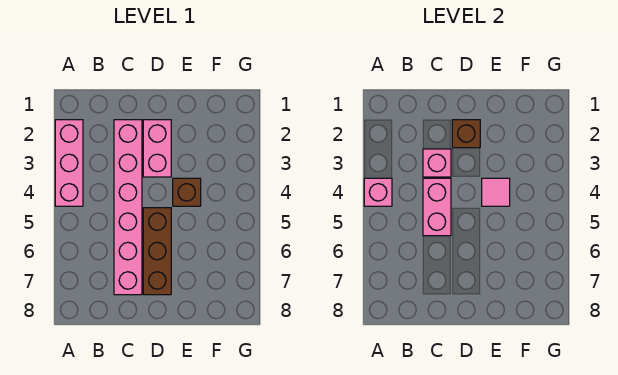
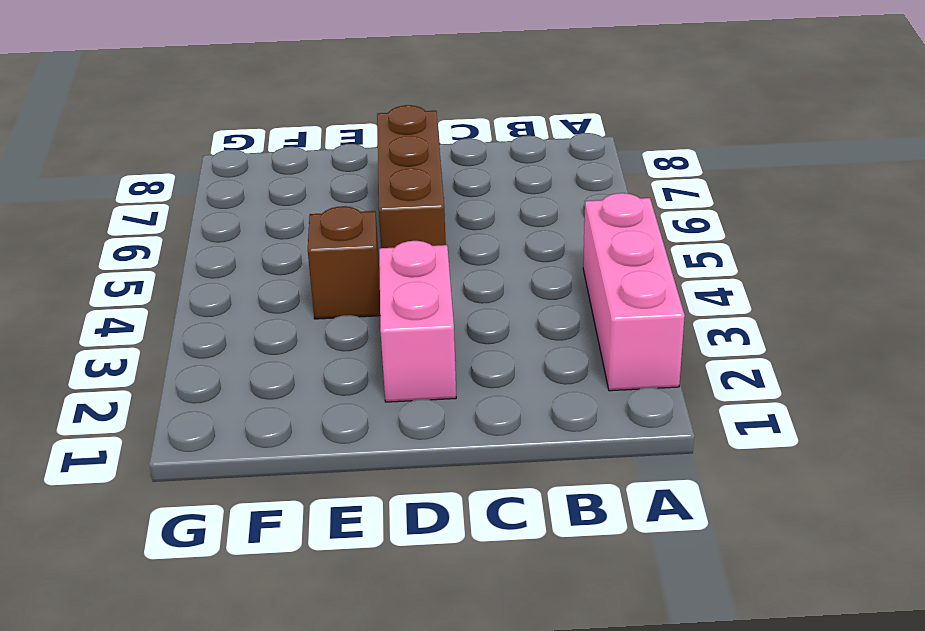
none -> pink 1x6 brick [114,120,142,295]
none -> pink 1x1 brick [364,178,392,206]

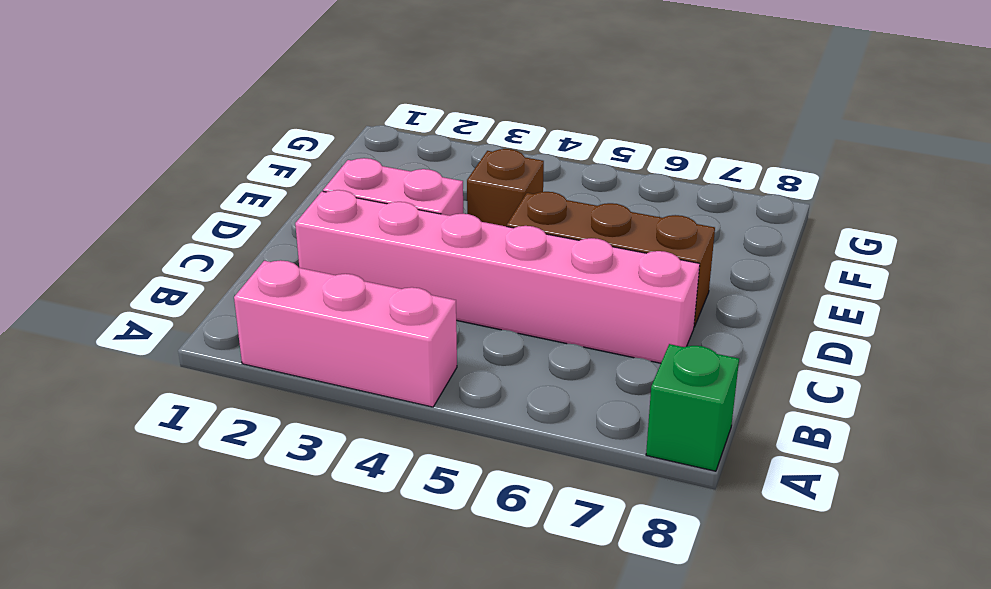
green 1x1 brick [646,344,739,471] -> none
none -> pink 1x1 brick [364,178,392,206]
none -> pink 1x1 brick [423,149,451,177]

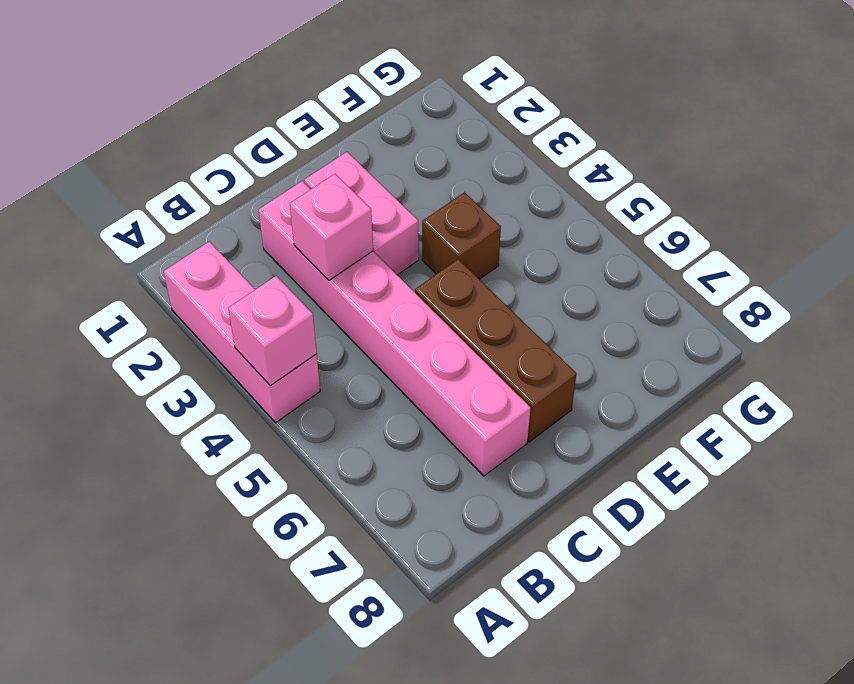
none -> pink 1x2 brick [423,178,451,236]
none -> brown 1x1 brick [452,120,480,148]

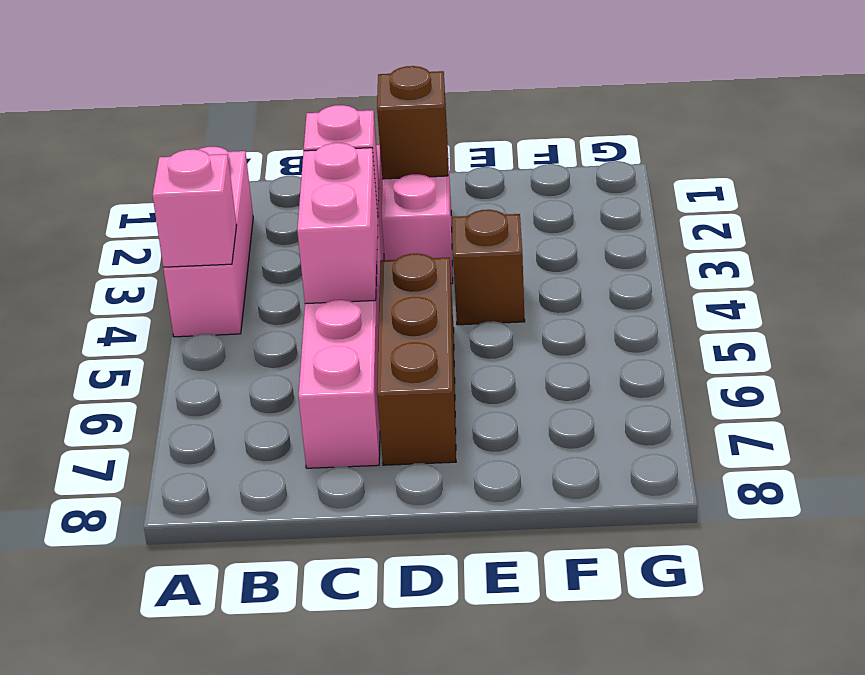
none -> pink 1x1 tile [482,178,510,206]

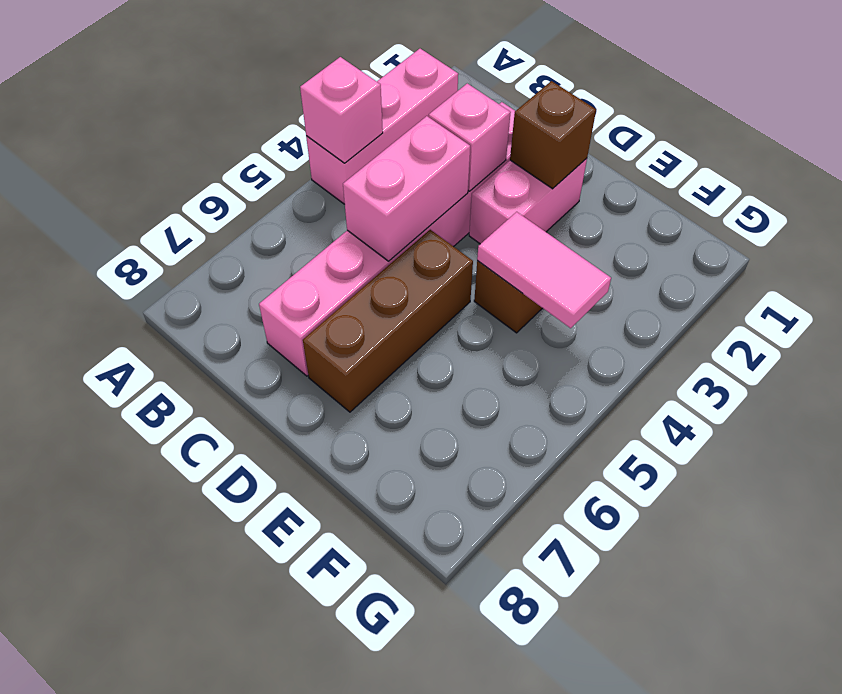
pink 1x2 tile [477,212,611,328] -> pink 1x1 tile [482,178,510,206]

